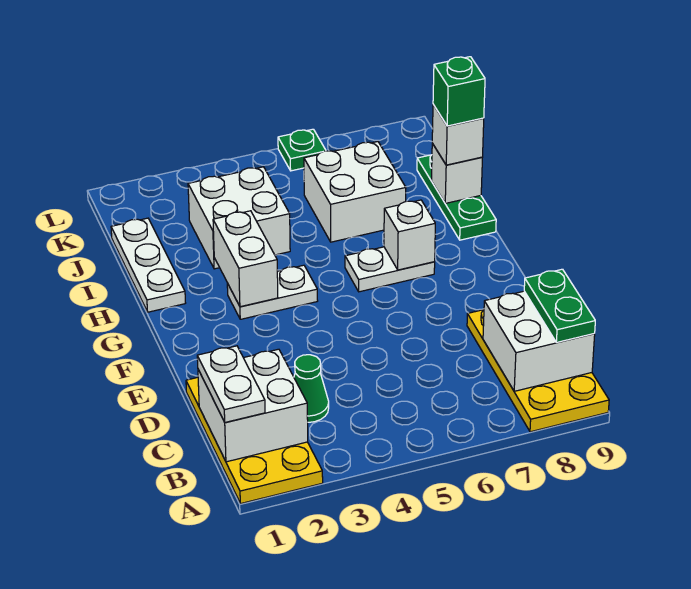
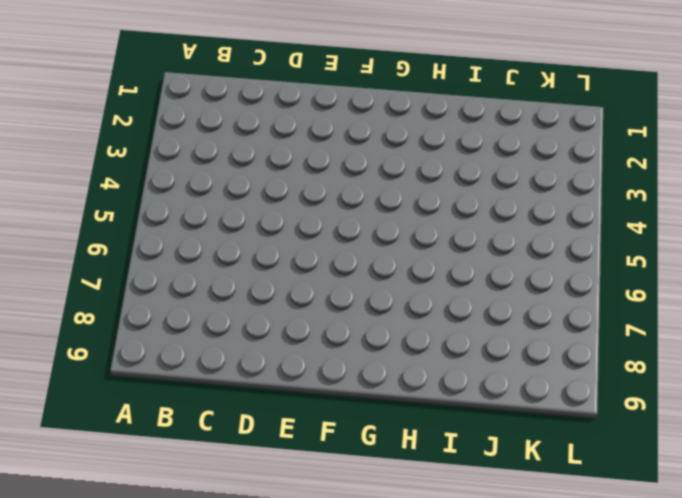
none -> yellow 2x4 plate [186,377,323,504]
none -> yellow 2x4 plate [467,310,609,432]
none -> green 1x1 cone [294,355,329,422]

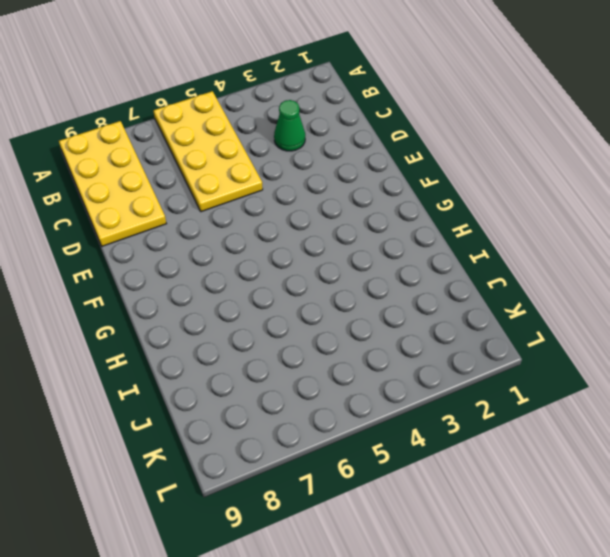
yellow 2x4 plate [153,91,263,212] -> yellow 2x4 plate moved to [186,377,323,504]
none -> white 1x2 plate [227,265,318,319]
none -> white 1x2 plate [345,247,435,292]
none -> white 1x3 plate [111,218,185,312]

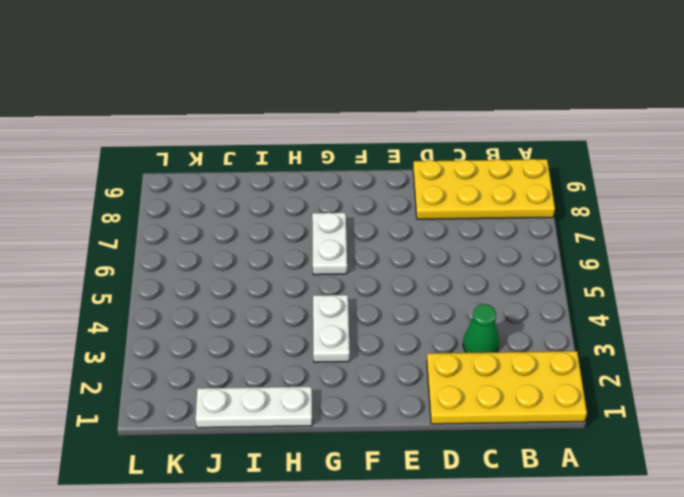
none -> green 1x3 plate [417,155,496,240]
none -> white 2x2 brick [188,167,290,269]
none -> white 2x2 brick [304,142,406,242]

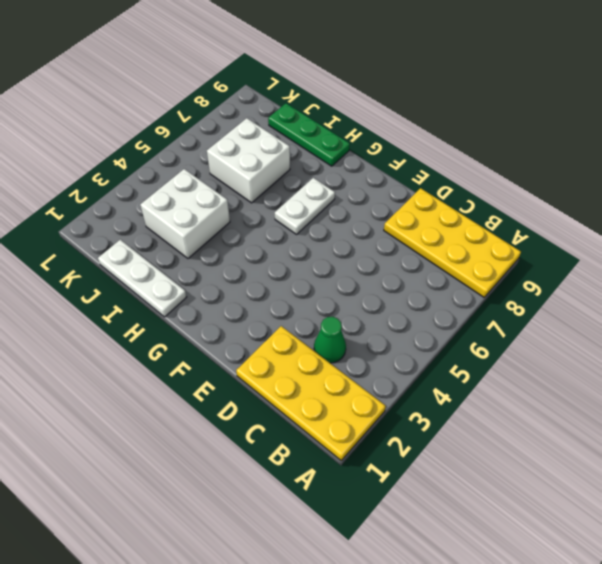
none -> white 1x2 plate [227,265,318,319]
none -> green 1x1 plate [278,129,326,171]
none -> white 2x2 brick [198,349,308,462]

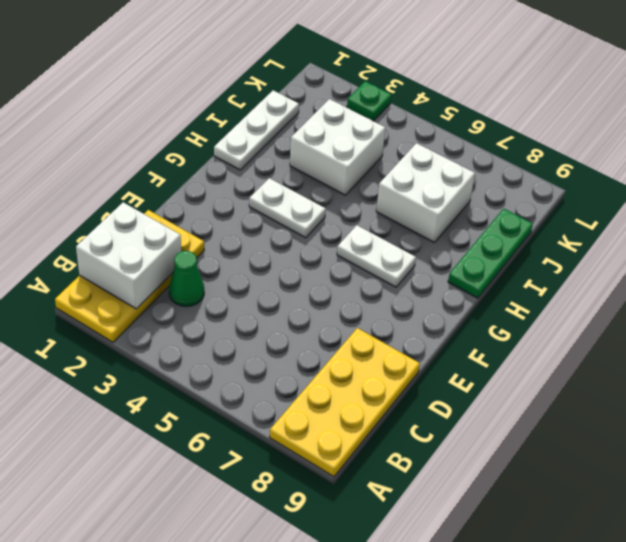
green 1x1 plate [347,81,391,121] -> green 1x1 plate moved to [278,129,326,171]
none -> white 2x2 brick [483,291,595,391]
none -> white 1x2 brick [213,211,278,307]
none -> white 1x1 brick [384,200,435,270]

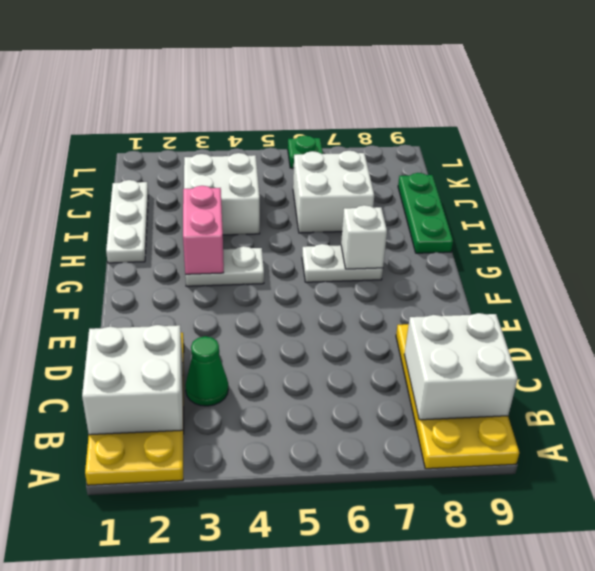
pink 1x2 brick [183,186,224,274] -> white 1x2 brick [213,211,278,307]
none -> white 1x1 brick [431,144,482,203]
none -> white 1x2 plate [197,346,265,423]
none -> green 1x2 plate [524,269,595,342]

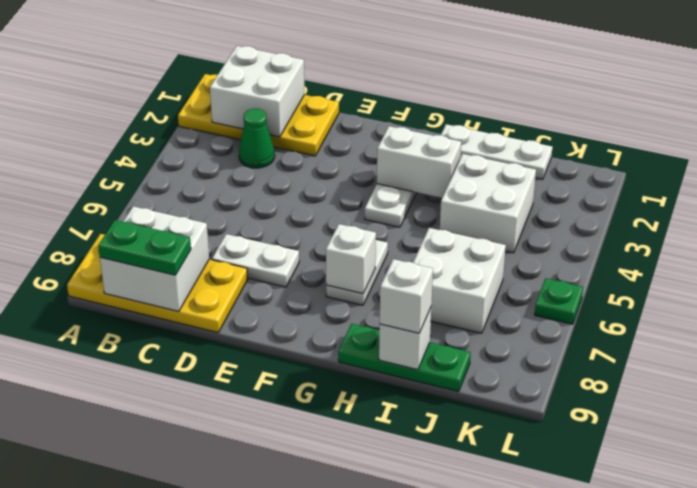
white 1x2 plate [212,234,299,287] -> white 1x2 plate moved to [197,346,265,423]
none -> green 1x1 brick [433,57,485,126]

